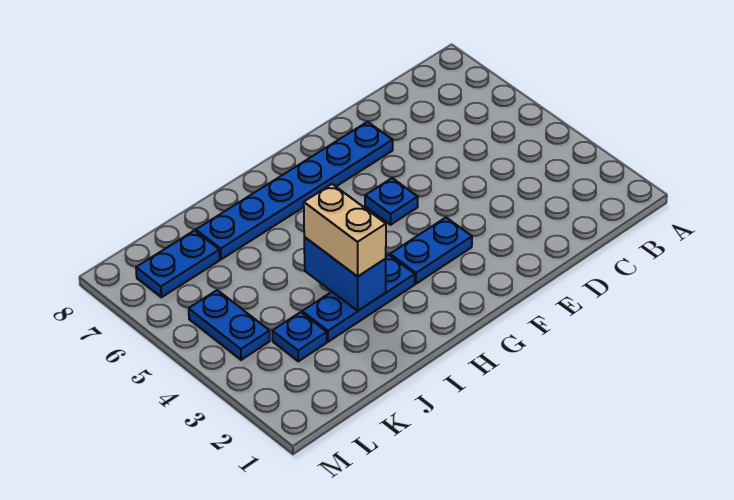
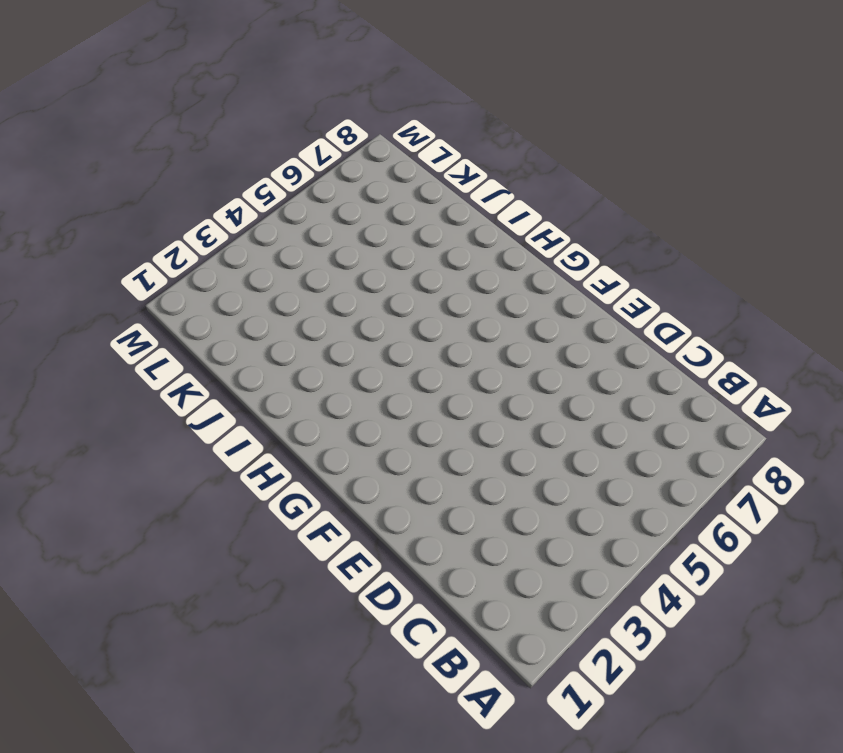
none -> blue 1x6 plate [196,122,393,259]
none -> blue 1x2 plate [390,218,472,284]

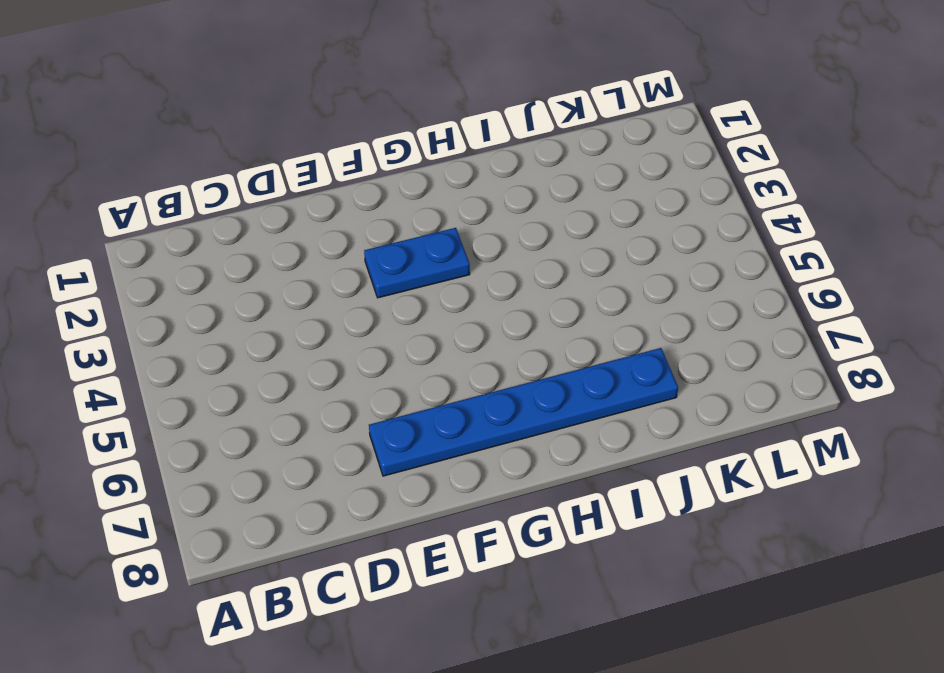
none -> blue 1x1 plate [365,178,418,225]
none -> blue 1x3 plate [302,255,415,342]

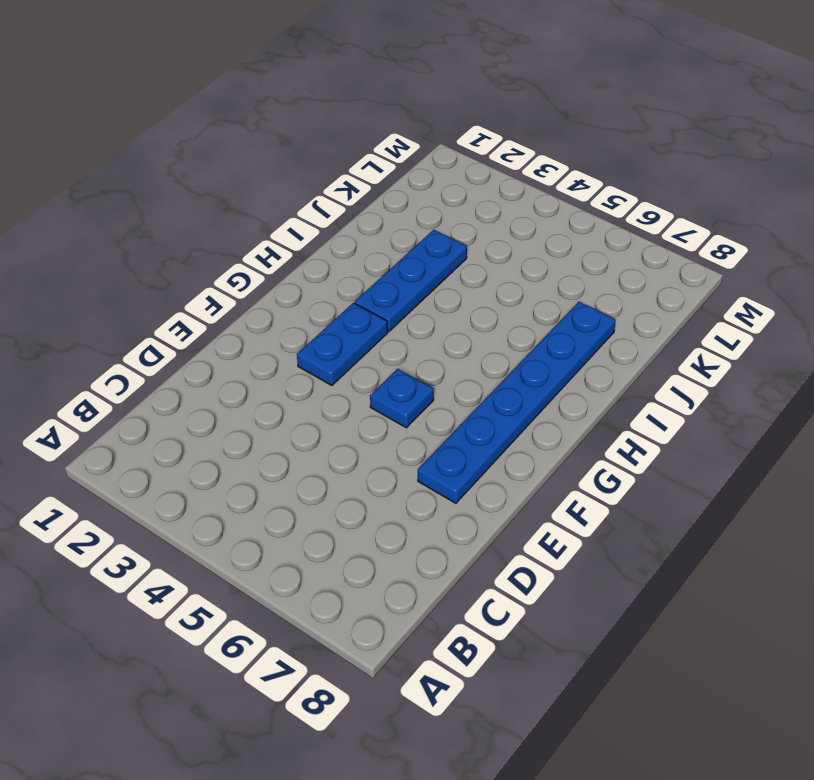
none -> blue 1x1 plate [272,312,327,361]
none -> blue 1x2 plate [136,231,220,297]

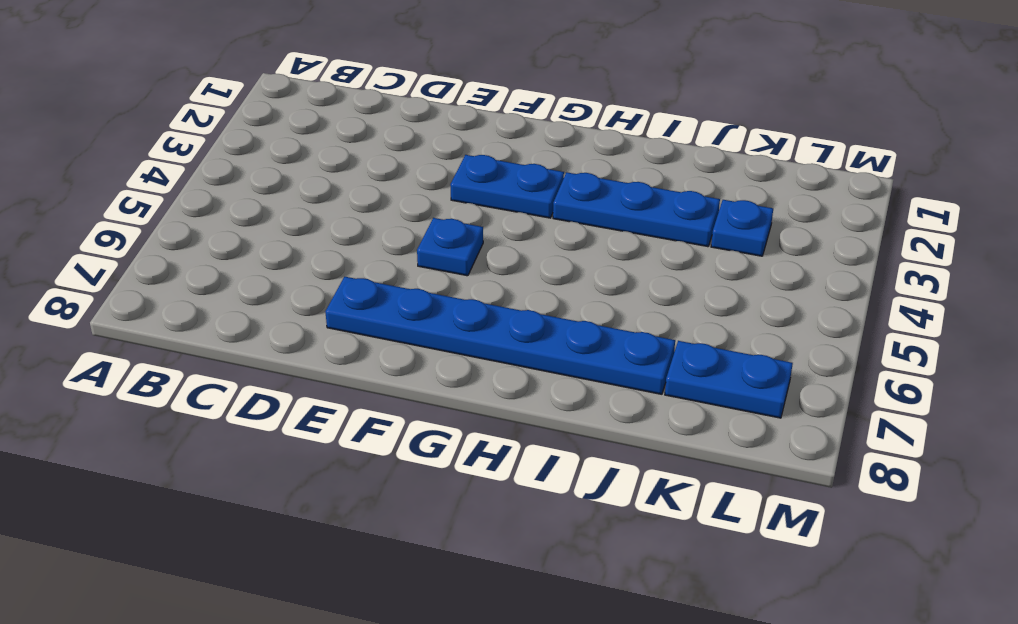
none -> blue 1x2 plate [189,290,270,360]
none -> blue 1x2 brick [304,237,386,311]

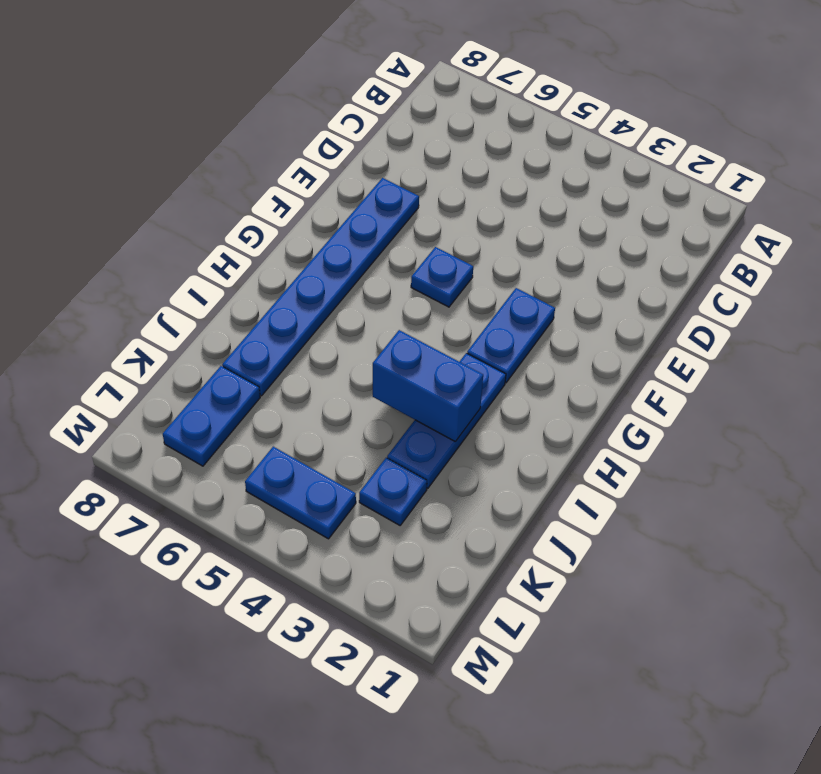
none -> tan 1x2 brick [304,184,386,277]

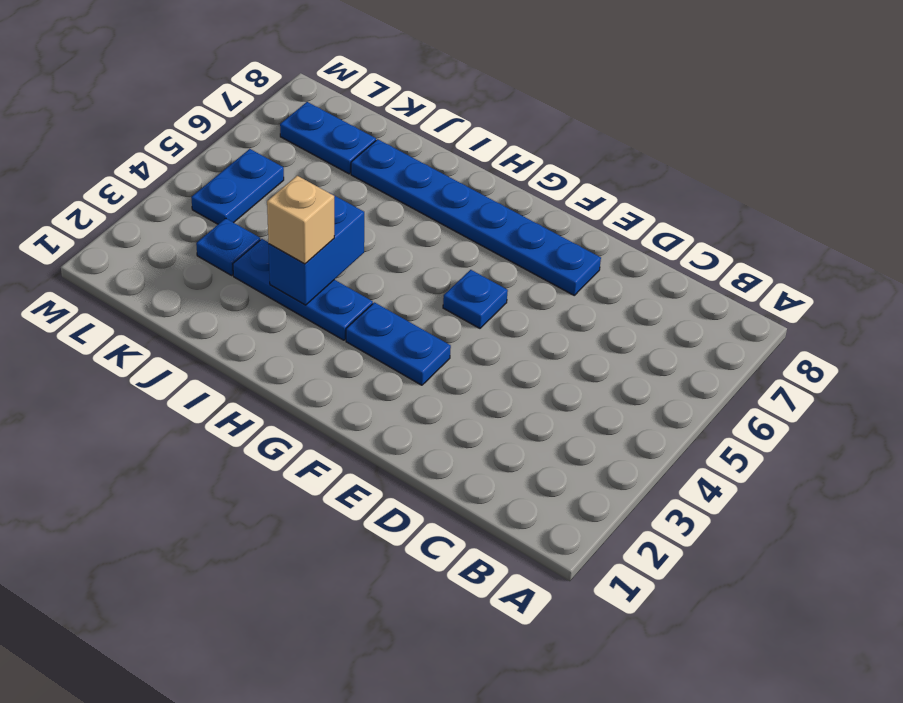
tan 1x1 brick [267,176,334,264] -> tan 1x2 brick [304,184,386,277]

